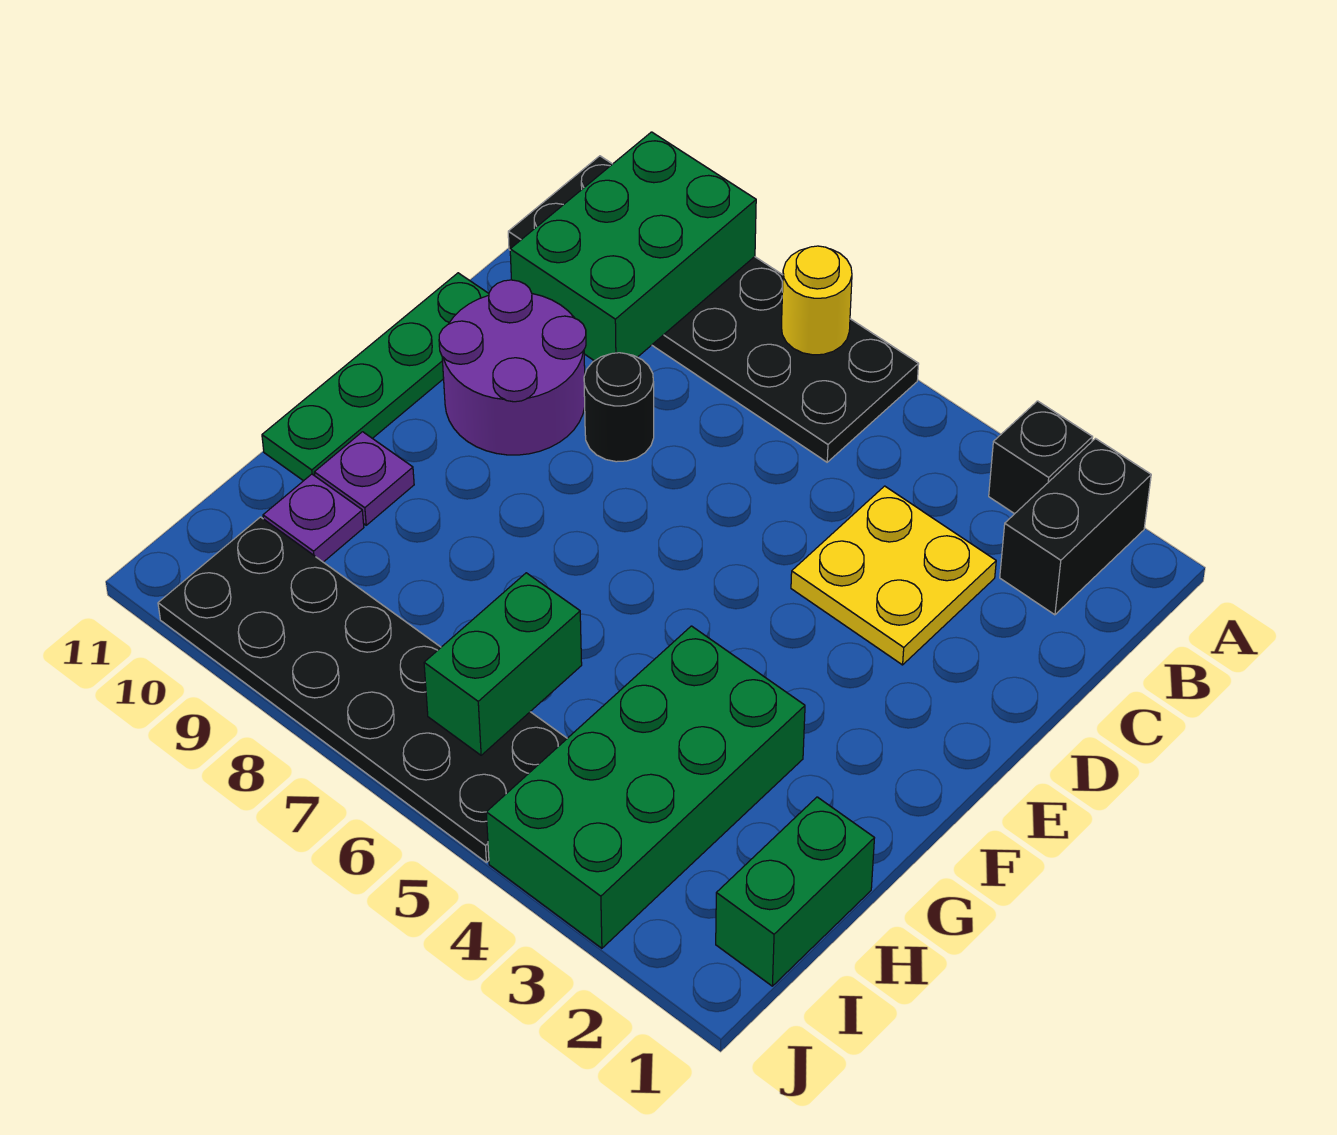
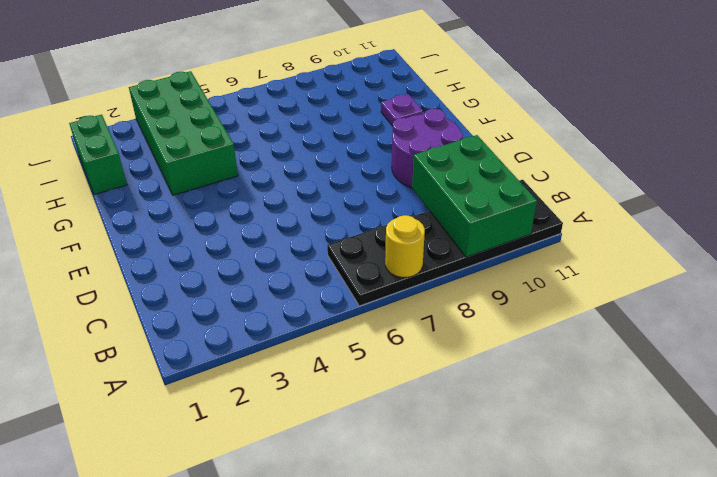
none -> black 1x2 brick [1000,439,1151,615]
none -> black 1x1 brick [989,401,1093,514]
none -> yellow 2x2 plate [791,486,996,665]

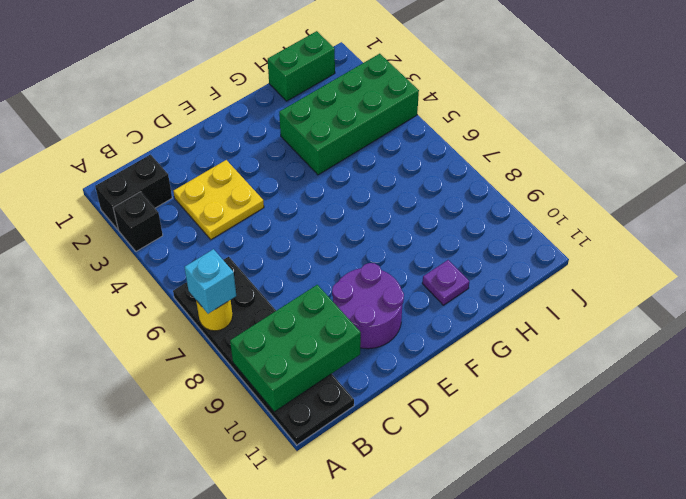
cyan 1x1 brick [184,249,236,314] -> none
none -> black 1x1 round brick [584,353,654,462]
none -> green 1x4 plate [262,273,489,481]
none -> purple 1x1 plate [263,474,364,562]

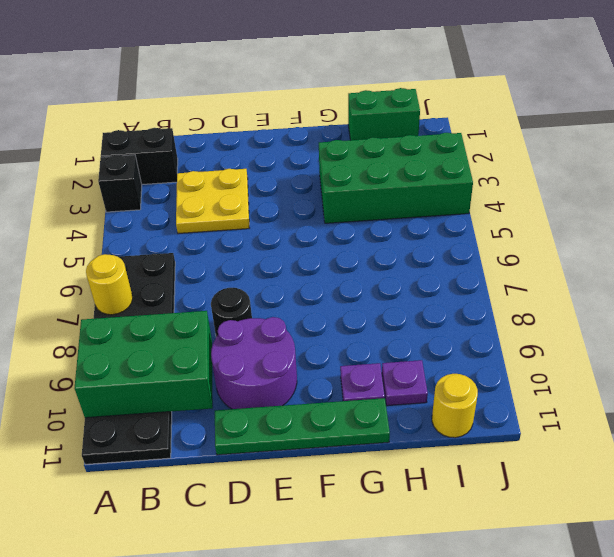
yellow 1x1 round brick [432,374,478,438] -> none
none -> black 2x6 plate [158,517,567,862]
none -> green 1x2 brick [424,573,582,755]

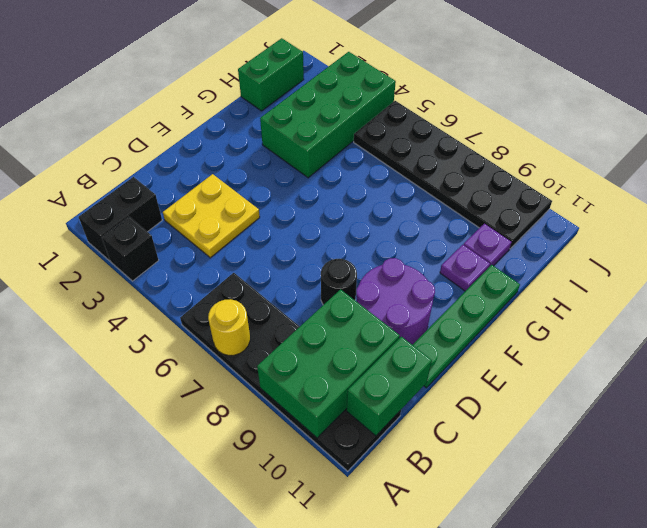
green 1x2 brick [347,337,432,436] -> green 1x2 brick moved to [424,573,582,755]

